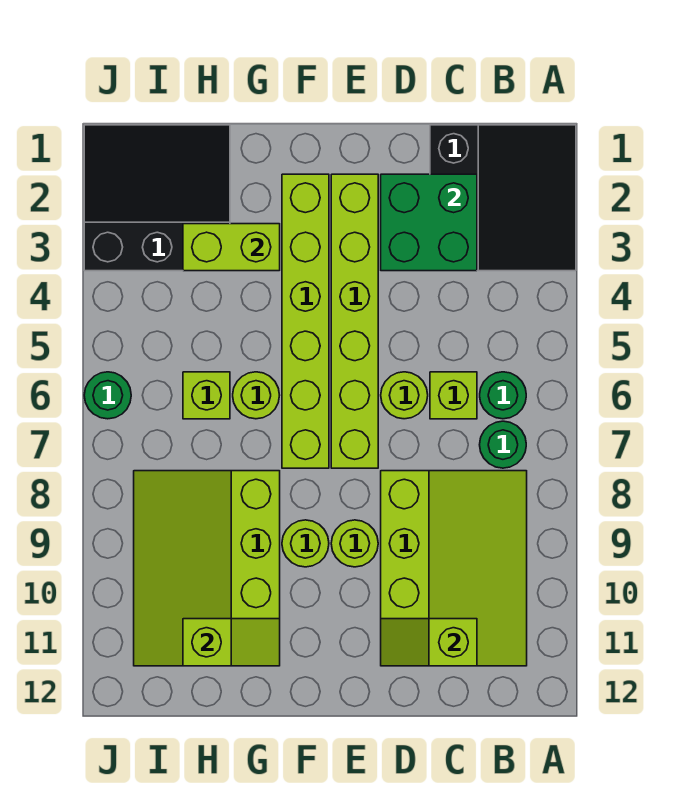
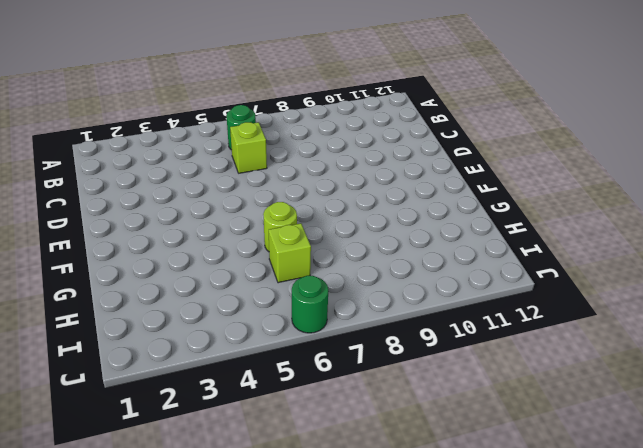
none -> black 3x3 slope [430,125,576,271]
none -> green 1x1 round brick [480,421,526,468]
none -> lime 3x4 slope [381,471,527,666]

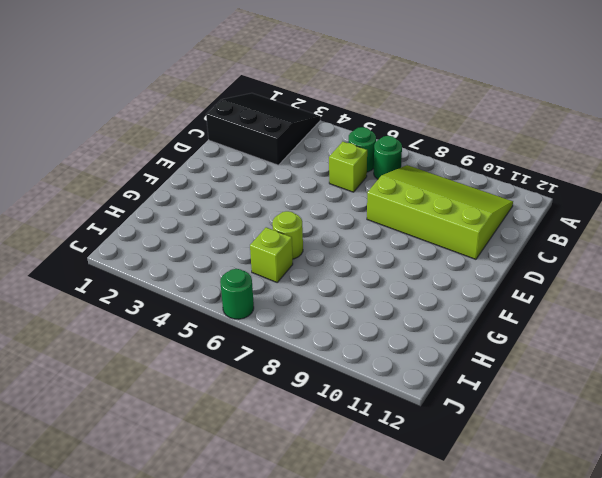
none -> lime 1x1 round brick [381,372,428,419]
none -> lime 1x6 brick [331,174,378,468]
none -> lime 1x1 round brick [331,520,378,567]

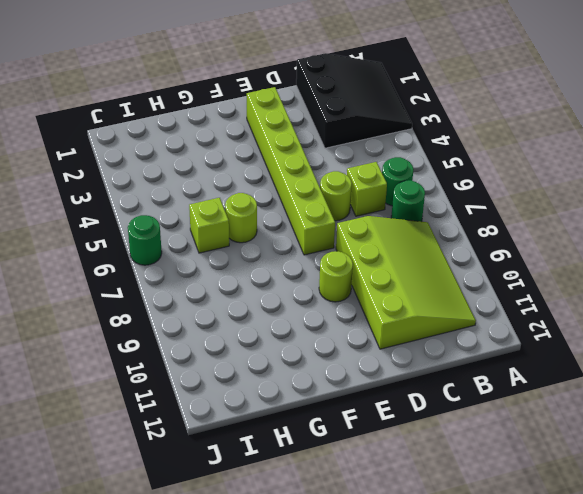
none -> lime 1x6 brick [282,174,329,468]
none -> lime 1x1 round brick [282,520,329,567]
none -> lime 3x4 slope [134,471,280,666]

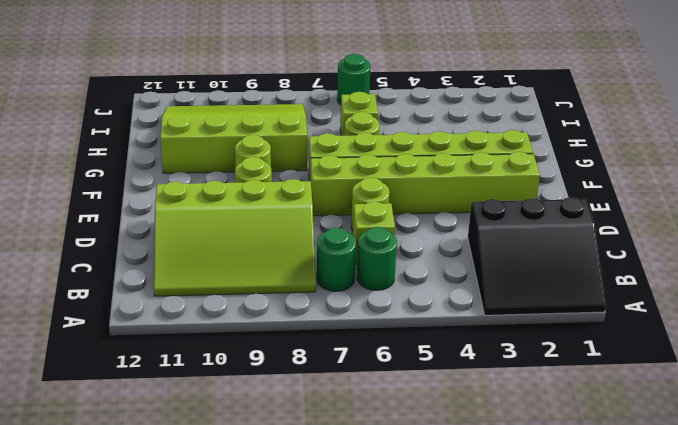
none -> black 3x3 slope [84,125,230,271]
none -> green 2x2 brick [381,174,477,271]
none -> lime 1x2 slope [381,619,477,666]

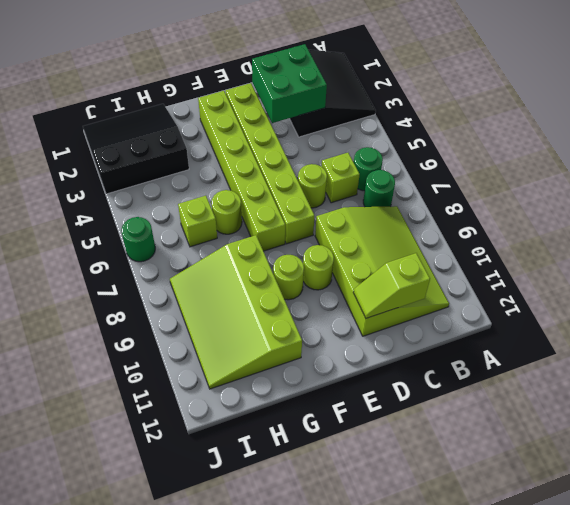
none -> lime 1x2 brick [183,224,280,271]
none -> lime 1x2 slope [183,619,280,666]

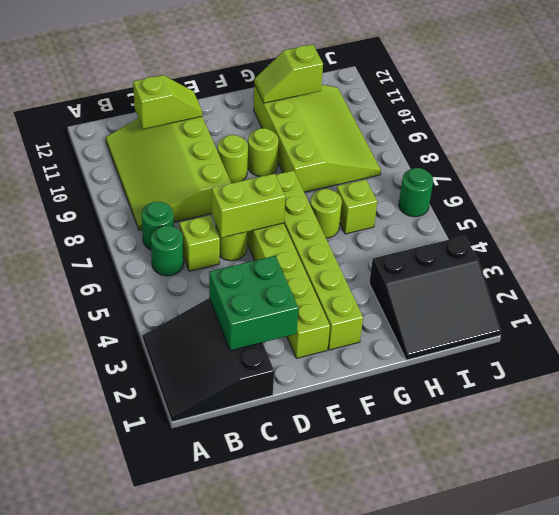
lime 1x2 brick [212,174,285,238] -> lime 1x2 brick moved to [183,224,280,271]

